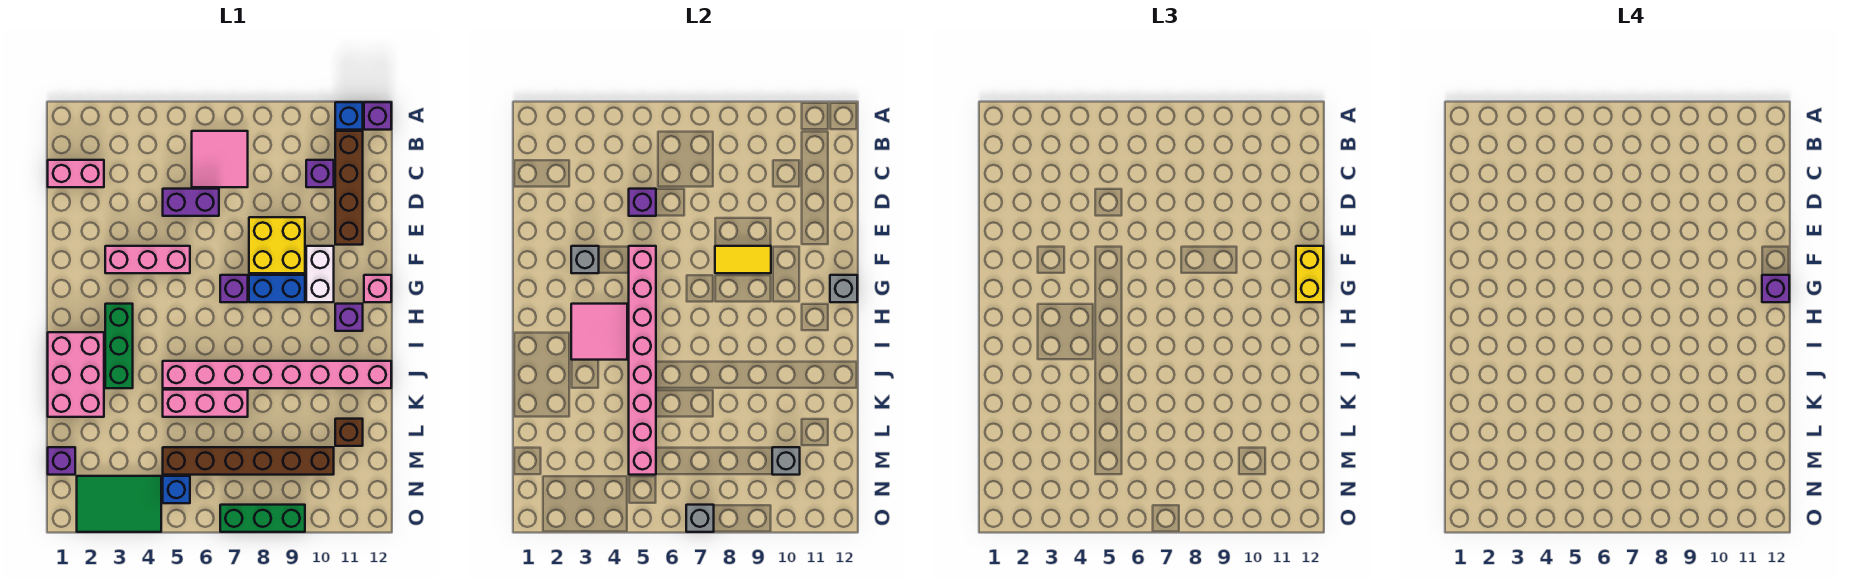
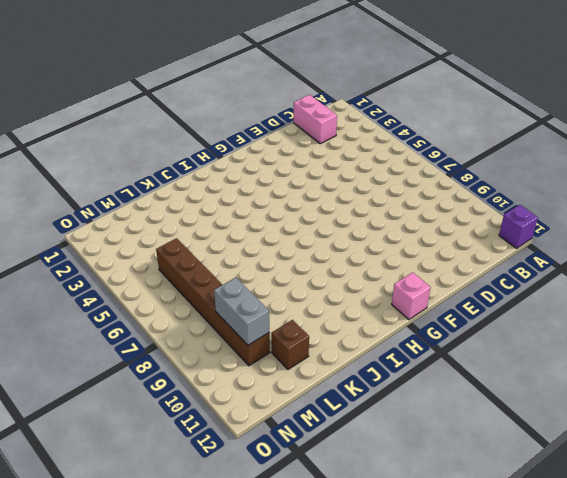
grey 1x2 brick [214,278,269,345] -> grey 1x1 brick [772,447,800,475]
none -> blue 1x1 brick [335,102,363,130]
none -> pink 2x2 tile [192,131,248,187]
none -> brown 1x4 brick [335,131,363,245]
none -> purple 1x1 brick [306,160,334,187]

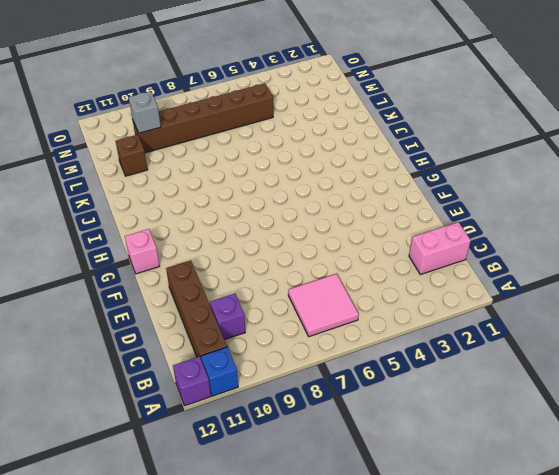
none -> purple 1x2 brick [163,189,219,216]
none -> yellow 2x2 brick [249,217,305,273]
none -> pink 1x3 brick [105,246,190,273]
none -> white 1x2 brick [306,246,334,302]

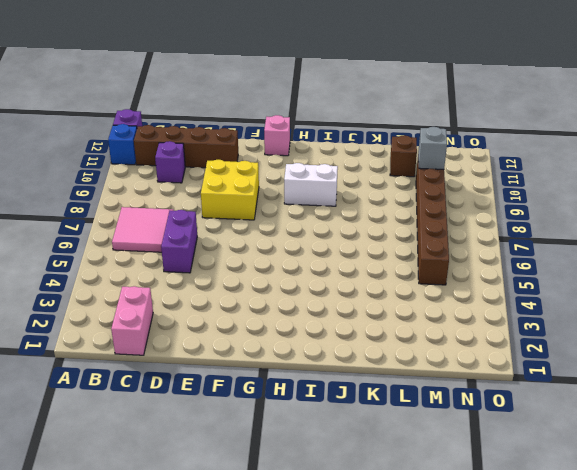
white 1x2 brick [284,163,338,206] -> white 1x2 brick moved to [306,246,334,302]
none -> pink 1x3 brick [105,246,190,273]
none -> purple 1x1 brick [220,275,248,302]
none -> blue 1x2 brick [249,275,305,302]
none -> green 1x3 brick [105,304,133,388]

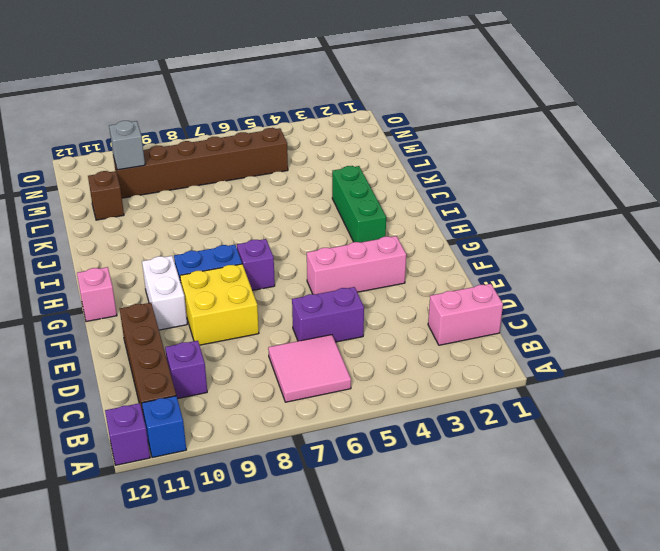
none -> purple 1x1 brick [335,304,363,331]
none -> pink 2x3 brick [48,332,104,417]
none -> pink 1x8 brick [163,361,391,388]
none -> pink 1x3 brick [163,390,248,417]

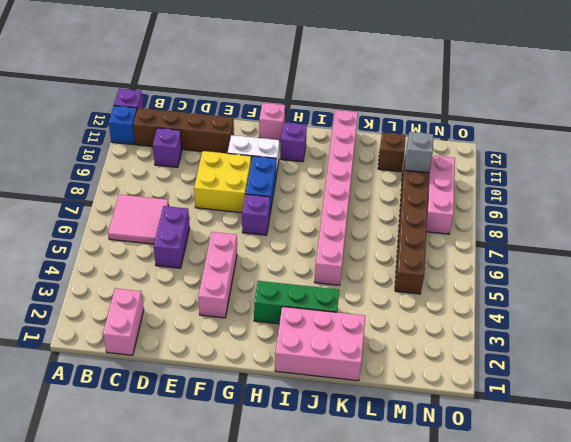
pink 1x3 brick [426,155,455,234] -> pink 1x3 brick moved to [163,390,248,417]
none -> purple 1x1 brick [48,447,75,475]
none -> green 2x3 tile [77,476,161,532]
none -> blue 1x1 brick [163,476,190,503]
none -> green 1x3 brick [220,505,305,532]

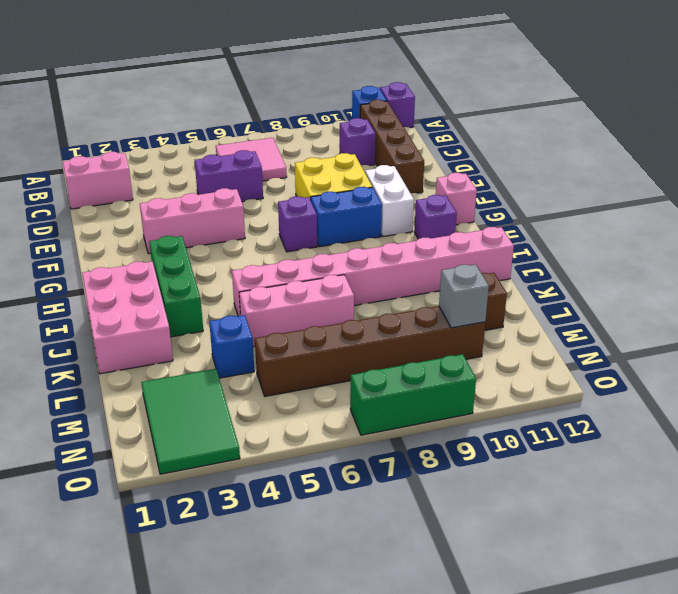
blue 1x1 brick [209,315,254,378] -> blue 1x1 brick moved to [163,476,190,503]
green 2x3 tile [141,369,240,474] -> green 2x3 tile turned to [77,476,161,532]
none -> purple 1x1 brick [48,447,75,475]
none -> purple 1x1 brick [629,189,656,216]
none -> grey 1x1 brick [571,246,599,273]
none -> pink 1x8 brick [629,246,656,475]

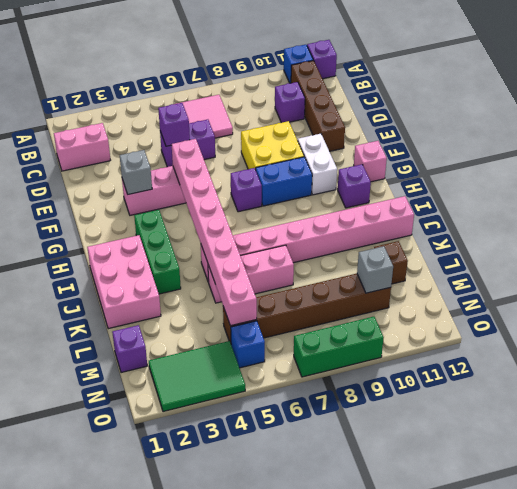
none -> yellow 1x2 tile [715,246,771,273]
none -> grey 1x1 brick [830,275,857,302]
none -> pink 2x2 tile [571,304,627,360]
none -> grey 1x1 brick [686,505,714,532]

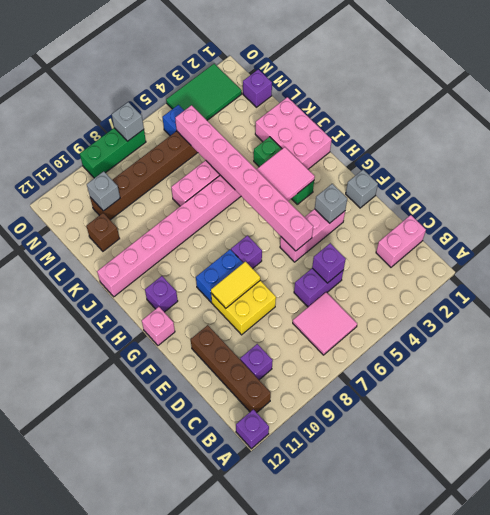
grey 1x1 brick [346,170,378,208] -> grey 1x1 brick moved to [830,275,857,302]
none -> blue 1x1 brick [335,102,363,130]
none -> white 1x2 brick [306,246,334,302]
none -> yellow 1x2 brick [1296,246,1323,302]
none -> purple 1x1 brick [1762,275,1789,302]

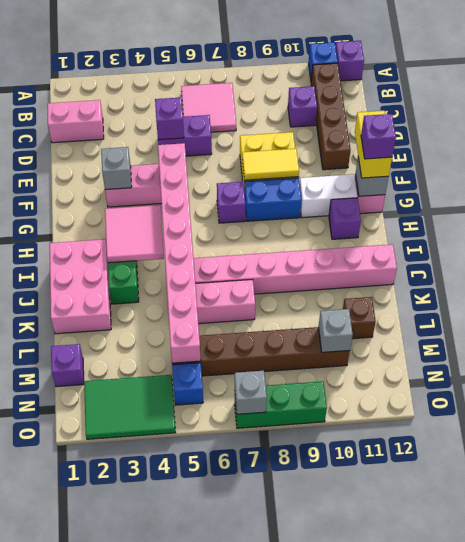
white 1x2 brick [300,174,357,218] -> white 1x2 brick turned to [306,246,334,302]

